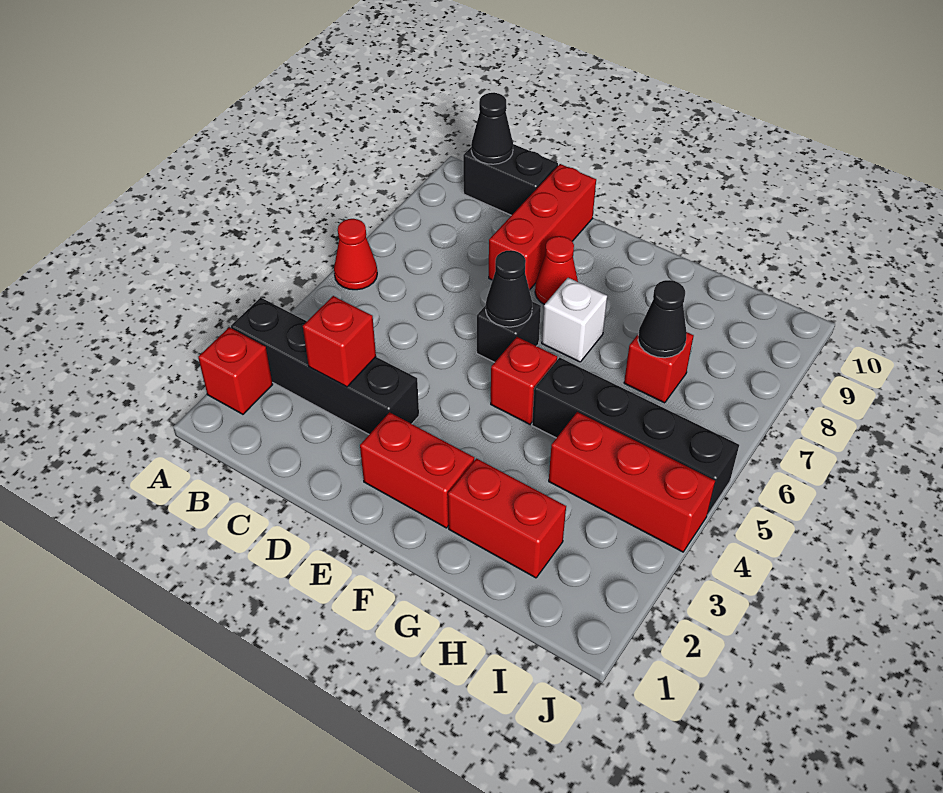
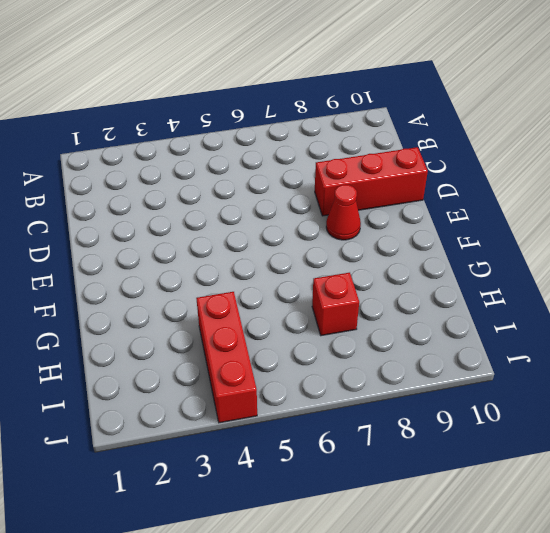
none -> red 1x1 brick [198,327,273,414]
none -> black 1x4 brick [231,298,419,434]
none -> red 1x1 cone [334,219,377,290]

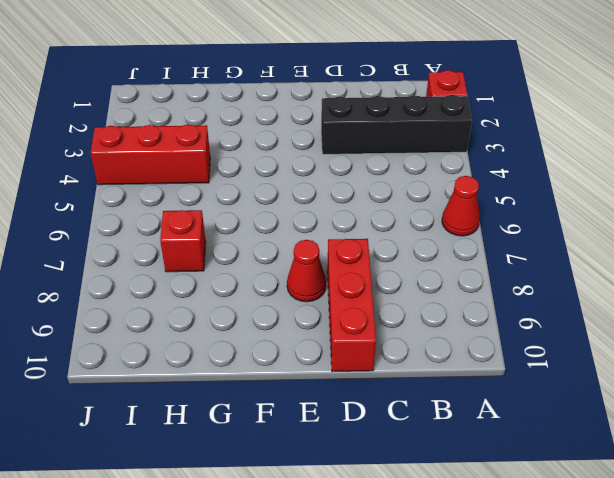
none -> black 1x2 brick [463,144,558,215]
none -> red 1x2 brick [360,412,474,528]
none -> black 1x1 brick [477,302,541,362]

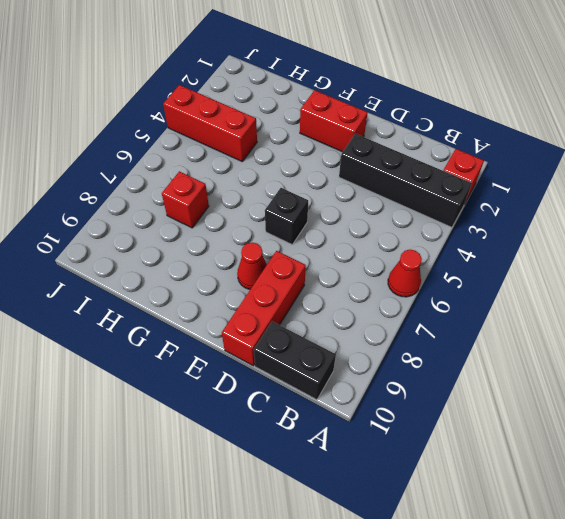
none -> red 1x1 brick [491,337,557,424]
none -> white 1x1 brick [542,278,607,362]
none -> red 1x2 brick [448,459,566,578]

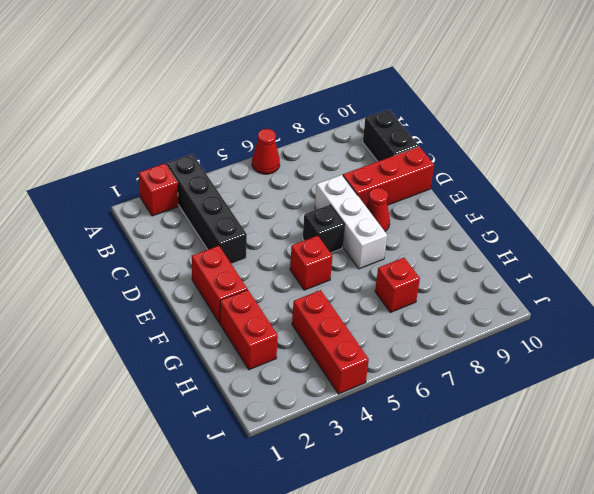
white 1x3 brick [315,175,387,269] -> white 1x1 brick [542,278,607,362]
none -> black 1x4 brick [532,358,739,515]
none -> black 1x1 cone [471,93,513,164]
none -> red 1x1 brick [303,296,376,387]

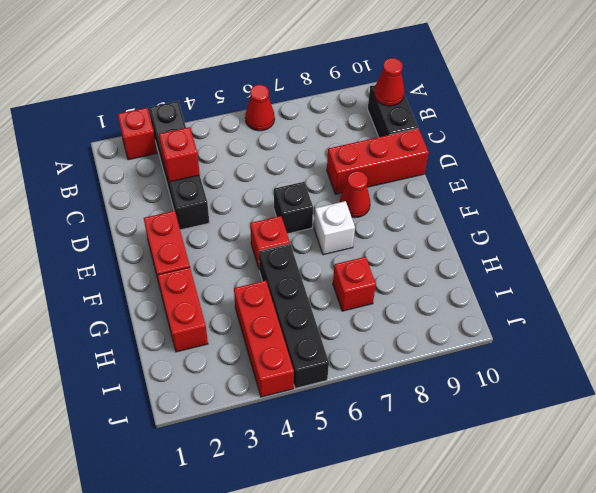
red 1x1 cone [374,58,404,106] -> black 1x1 cone [471,93,513,164]
none -> black 1x1 cone [486,250,532,327]
none -> black 1x1 cone [638,280,687,358]

